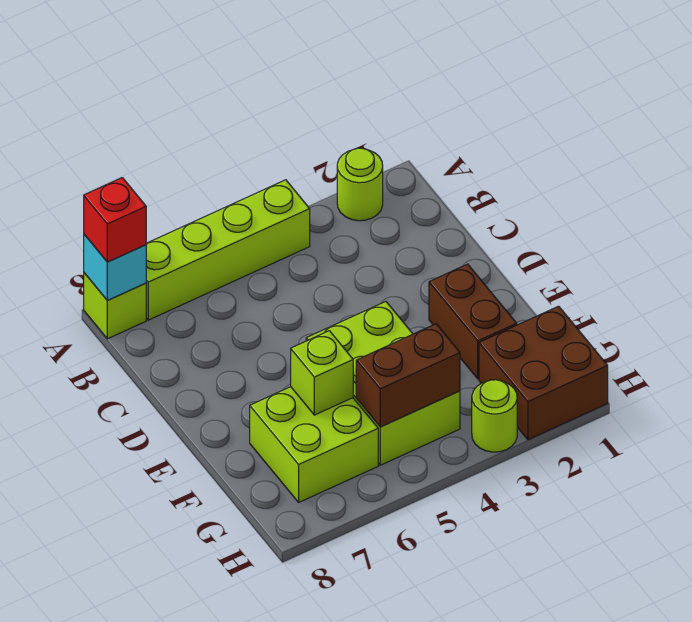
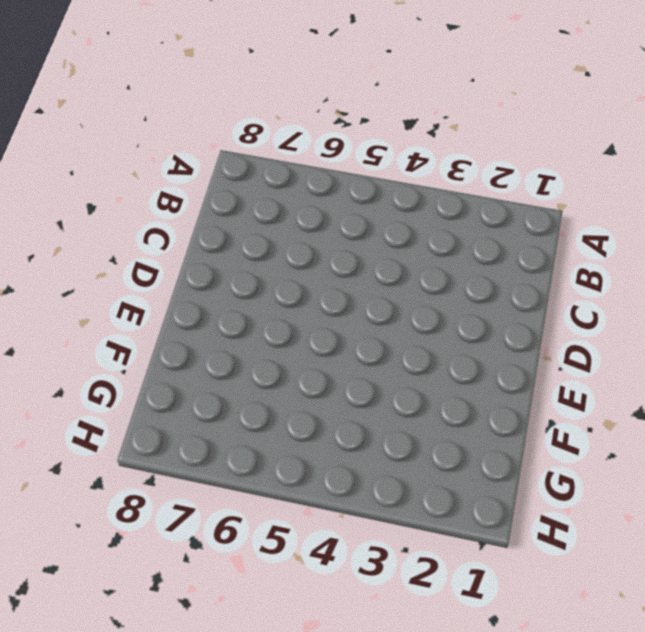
none -> lime 1x1 round brick [337,148,383,221]
none -> lime 1x4 brick [146,180,310,320]
none -> lime 1x1 brick [84,273,146,339]

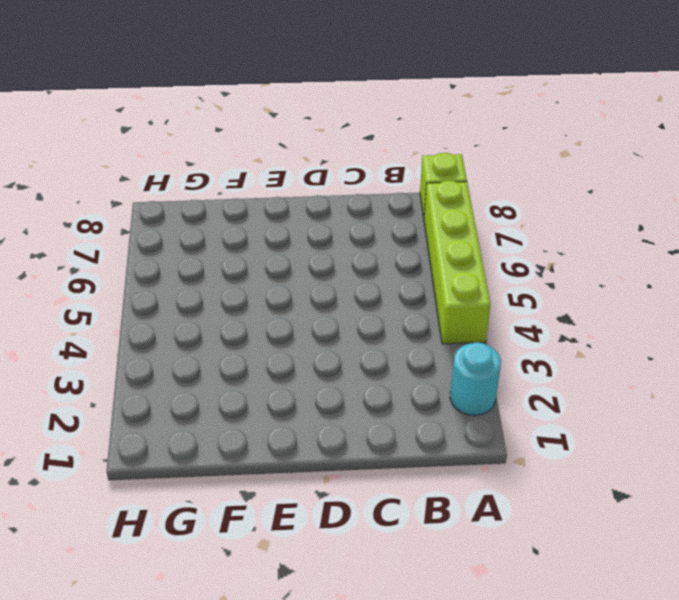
cyan 1x1 round brick [450,342,501,416] -> lime 1x1 round brick [337,148,383,221]
none -> brown 1x2 brick [429,264,517,379]
none -> lime 2x3 brick [306,302,460,465]
none -> lime 2x2 brick [250,387,378,502]

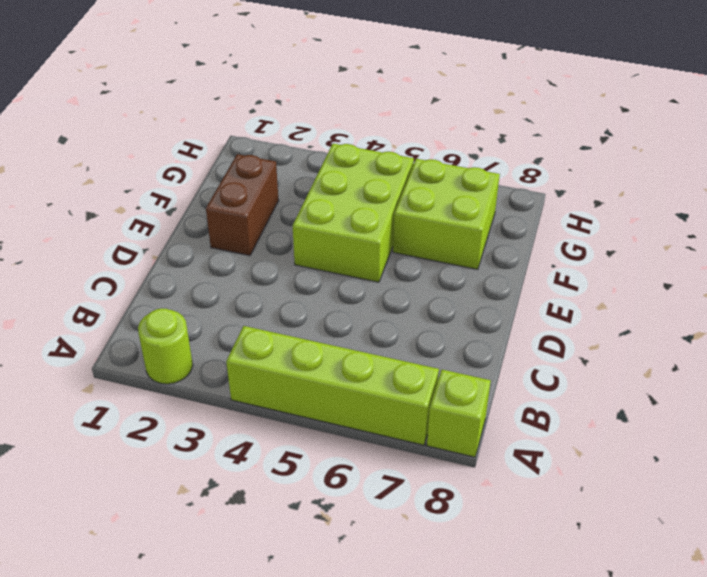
none -> brown 2x2 brick [479,306,608,440]
none -> lime 1x1 round brick [472,380,517,452]
none -> cyan 1x1 brick [84,234,146,301]

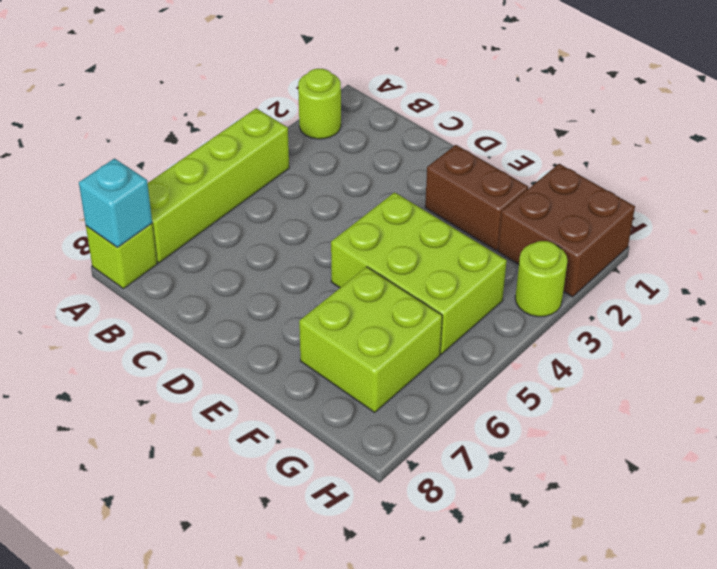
none -> lime 1x1 brick [291,331,353,415]
none -> brown 1x2 brick [356,324,460,427]
none -> red 1x1 brick [84,178,146,262]

